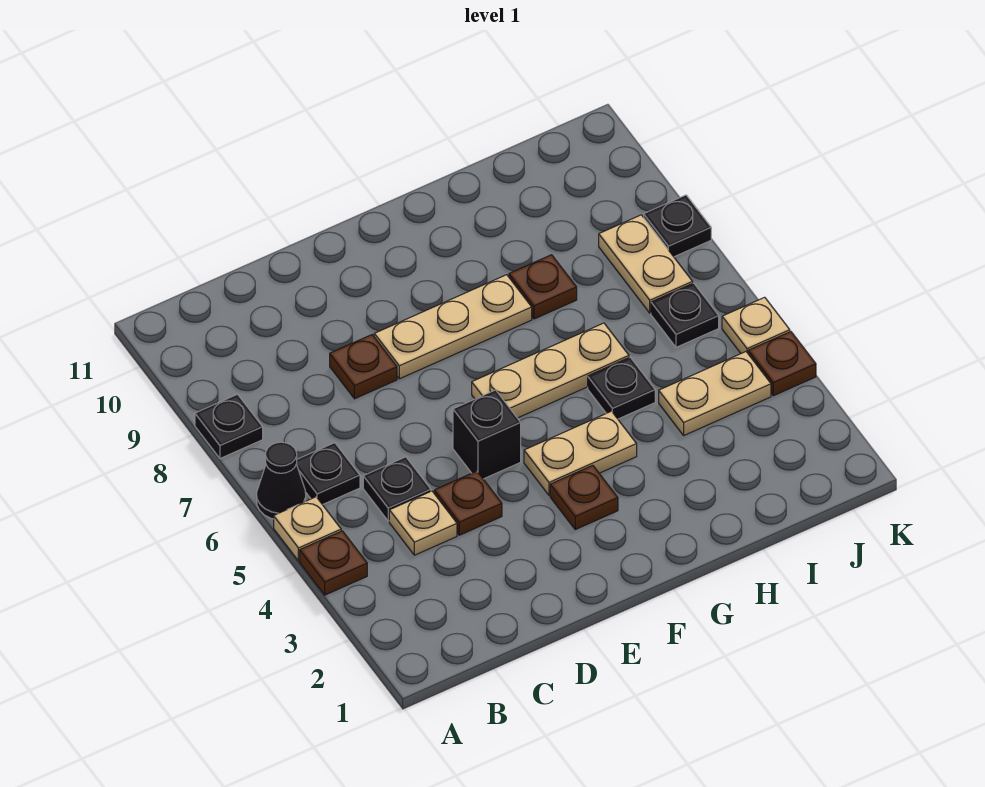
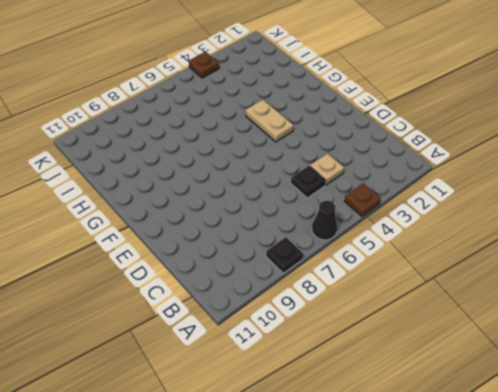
none -> tan 1x1 plate [274,497,341,561]
none -> black 1x1 plate [297,443,360,505]
none -> brown 1x1 plate [434,471,502,535]

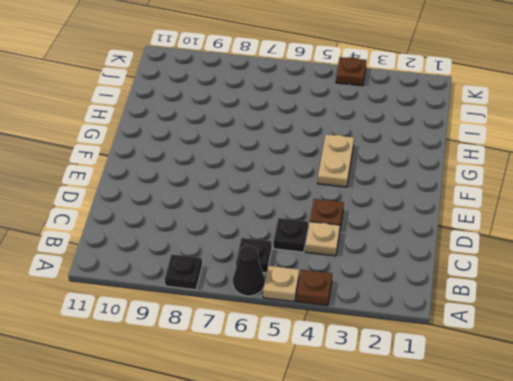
none -> brown 1x1 plate [330,335,397,399]
none -> black 1x1 brick [453,390,521,479]
none -> tan 1x3 plate [374,275,532,379]

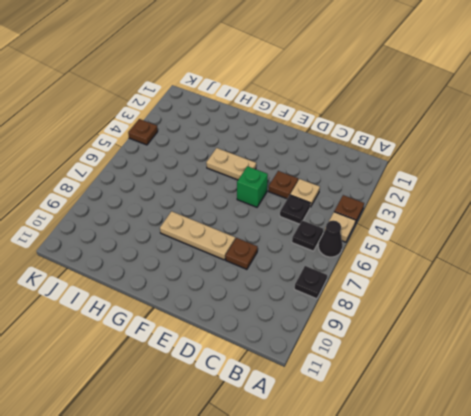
green 1x1 brick [237,166,268,207] -> black 1x1 brick [453,390,521,479]
none -> brown 1x1 plate [550,465,618,529]
none -> tan 1x3 plate [472,323,629,418]
none -> black 1x1 plate [588,357,655,419]

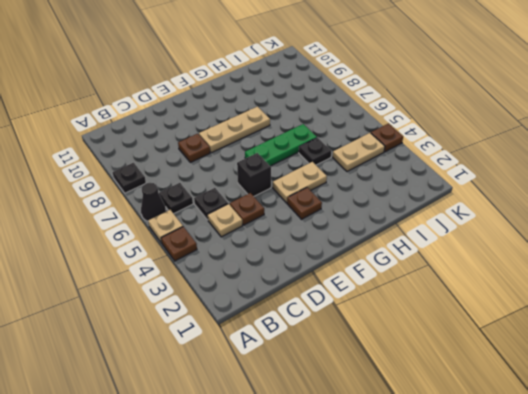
green 1x3 plate [245,124,317,166] -> tan 1x3 plate [472,323,629,418]
none -> brown 1x1 plate [509,255,577,319]
none -> black 1x1 plate [651,283,719,347]
none -> tan 1x2 plate [599,215,693,313]

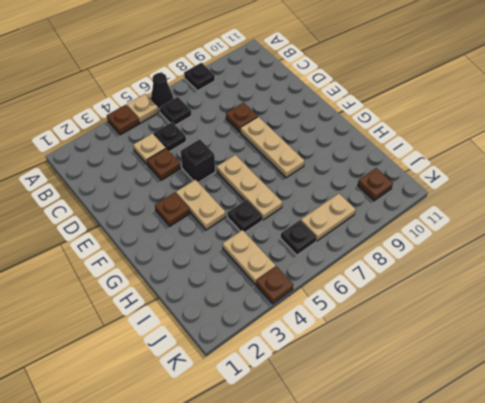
brown 1x1 plate [358,168,393,201] -> brown 1x1 plate moved to [509,255,577,319]
none -> tan 1x1 plate [722,297,790,353]
none -> black 1x1 plate [644,195,711,257]

